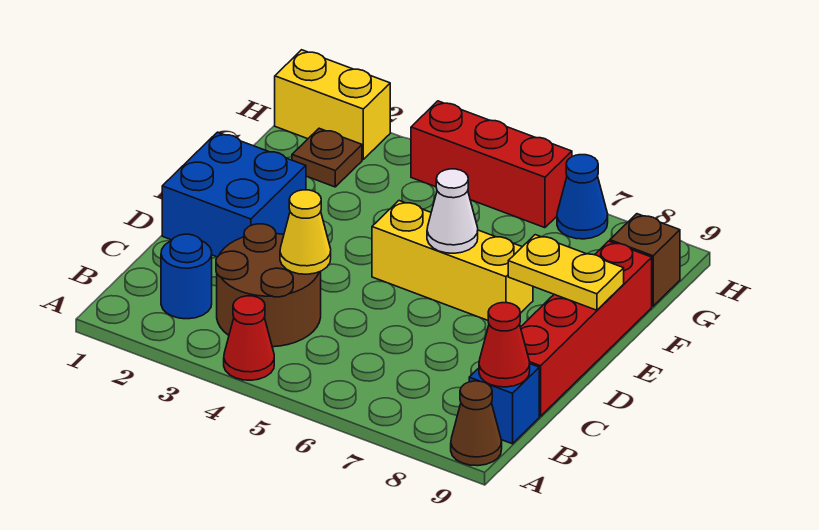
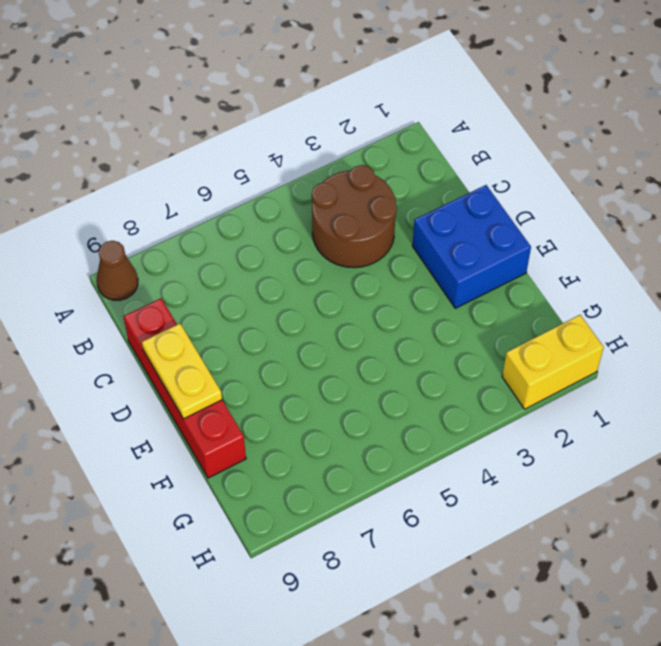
yellow 1x2 plate [142,324,222,419] -> yellow 1x2 plate turned to [508,235,624,310]
none -> red 1x1 cone [224,296,274,380]
none -> blue 1x1 round brick [161,234,212,319]
none -> blue 1x1 brick [469,364,539,444]

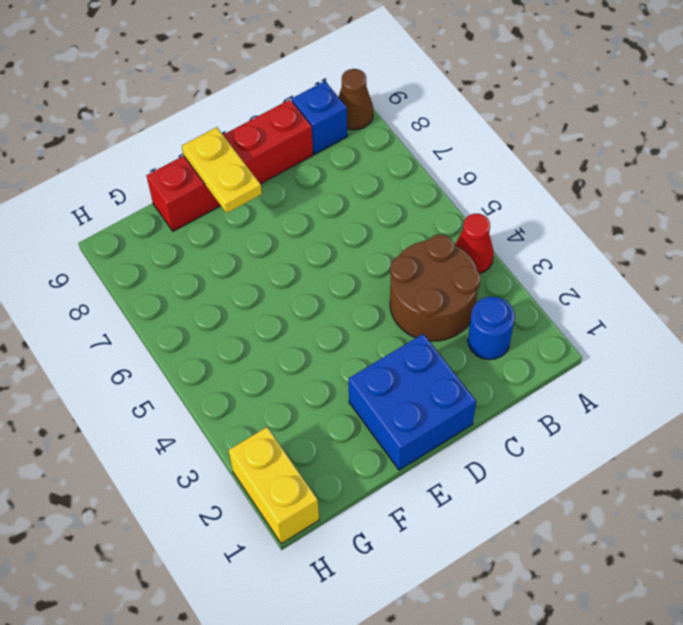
none -> yellow 1x3 brick [372,201,533,320]
none -> brown 1x1 plate [292,128,362,187]
none -> brown 1x1 brick [610,214,680,306]

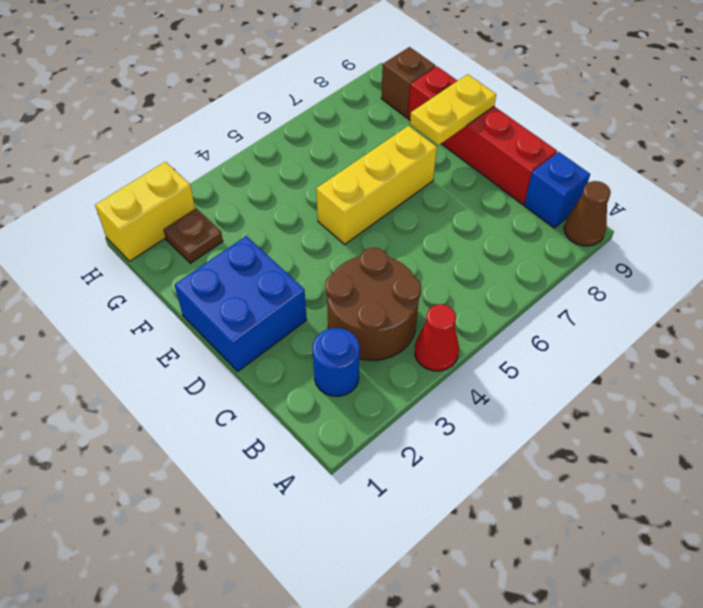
none -> red 1x3 brick [411,101,572,228]
none -> blue 1x1 cone [557,155,608,239]
none -> red 1x1 cone [479,303,530,387]

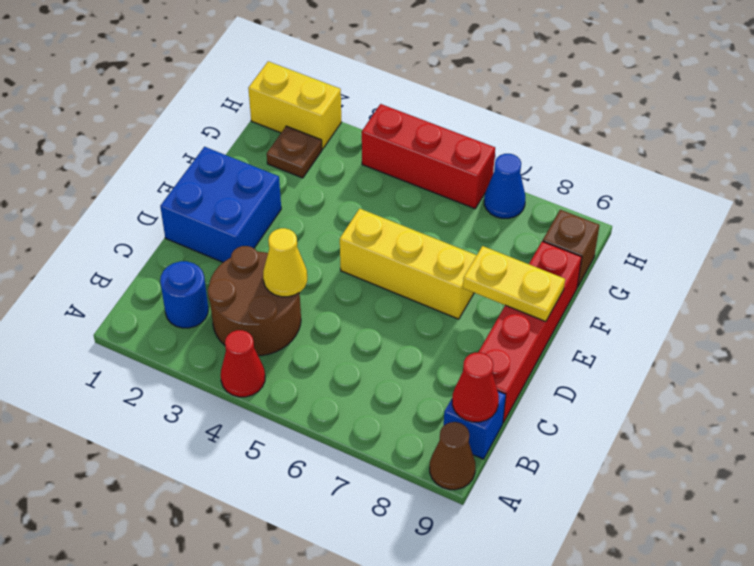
none -> white 1x1 cone [427,169,478,253]

